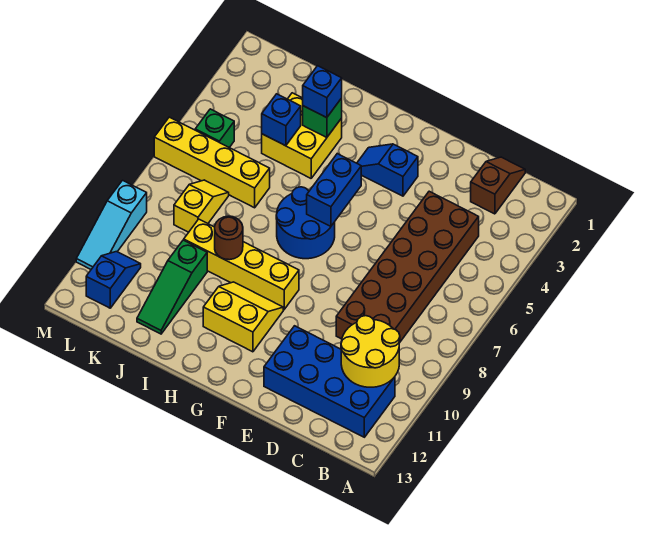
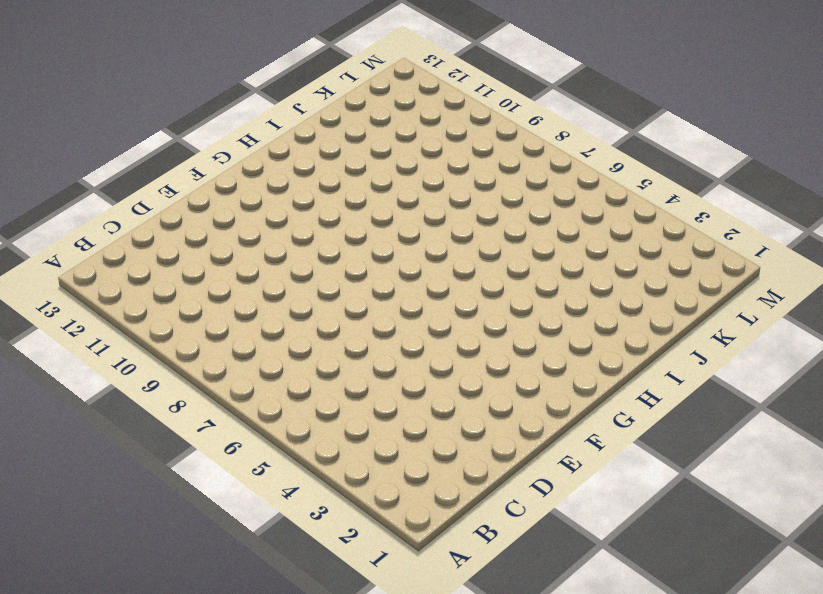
none -> blue 2x4 brick [264,326,395,437]
none -> brown 1x2 slope [471,157,525,214]
none -> brown 2x6 brick [336,191,479,343]

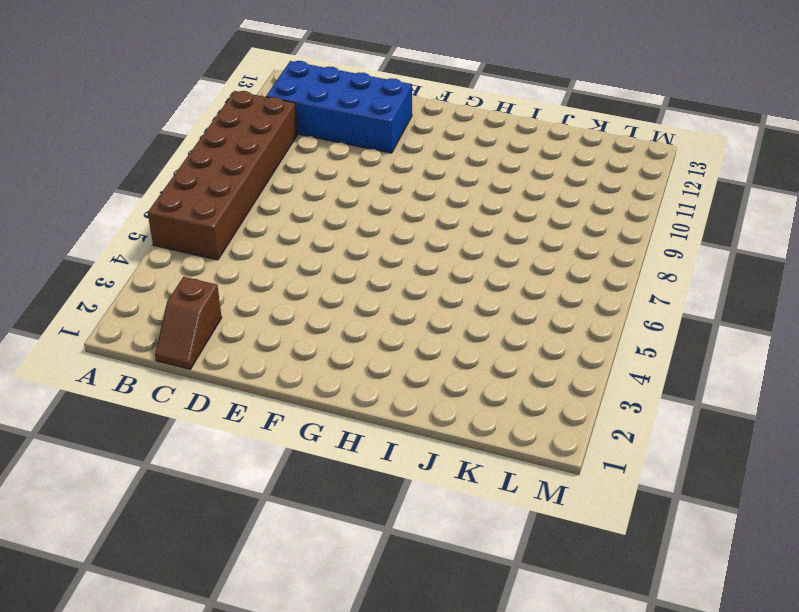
brown 2x6 brick [148,91,297,260] -> brown 2x6 brick moved to [336,191,479,343]
none -> blue 1x2 slope [357,144,418,196]
none -> blue 2x2 round brick [276,187,335,259]
none -> yellow 1x4 brick [184,219,299,310]

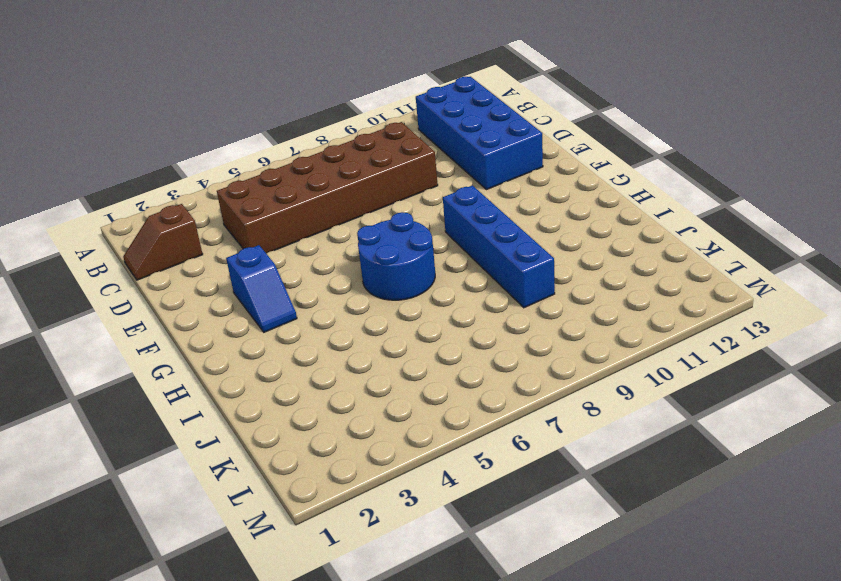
blue 1x4 brick [443,185,555,308] -> yellow 1x4 brick [184,219,299,310]
none -> yellow 2x2 slope [203,282,283,352]
none -> yellow 2x2 brick [262,93,342,178]
none -> yellow 1x4 brick [154,117,270,208]

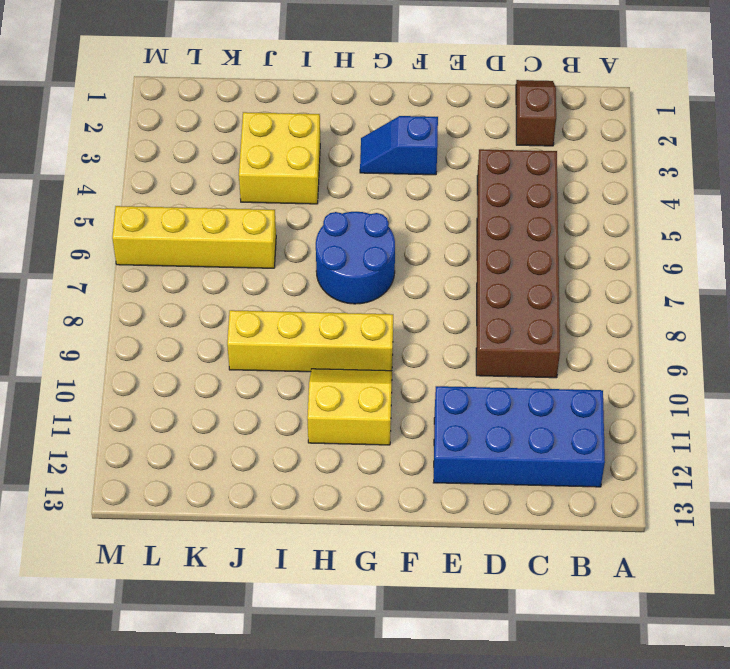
none -> green 1x3 slope [137,240,207,334]
none -> yellow 1x2 slope [174,180,229,232]
none -> green 1x1 brick [195,109,234,148]

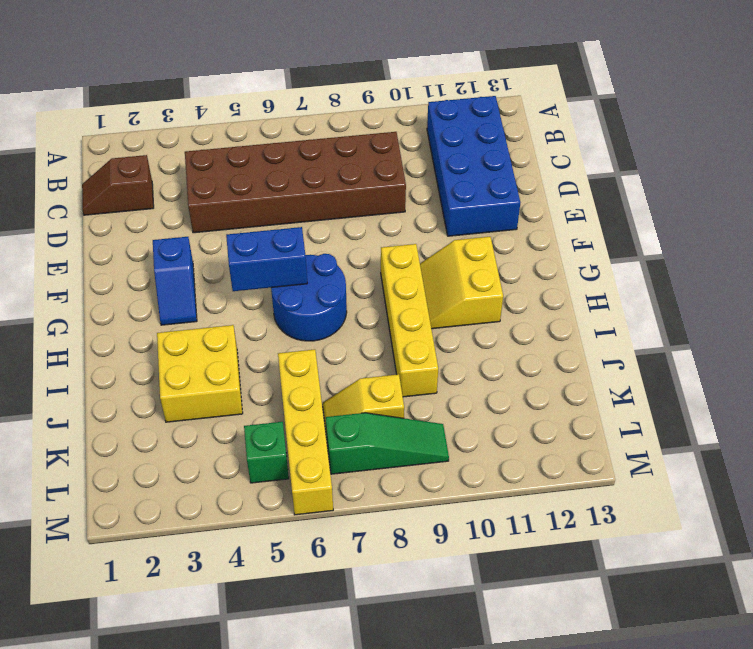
green 1x3 slope [326,413,449,474] -> green 1x3 slope moved to [137,240,207,334]
none -> blue 1x2 slope [86,252,141,308]
none -> cyan 1x3 slope [76,180,147,269]
none -> yellow 2x2 round brick [341,316,400,387]

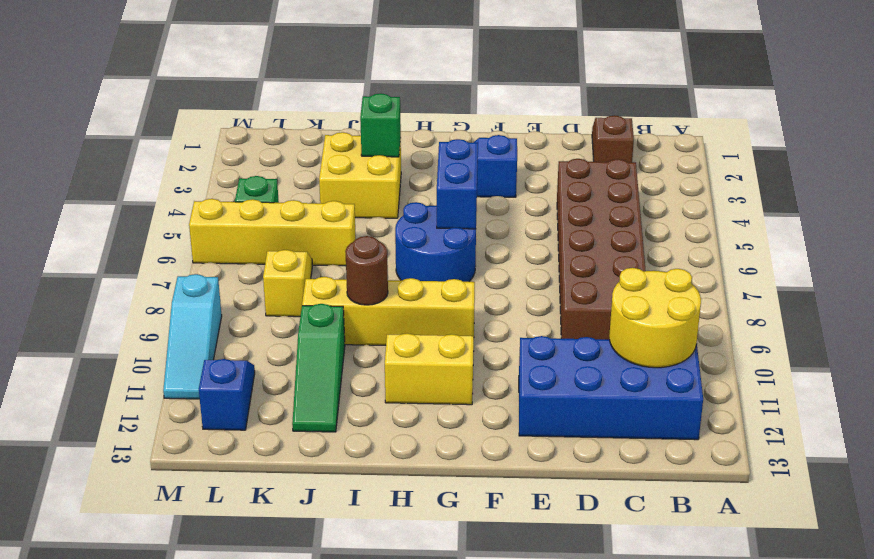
none -> blue 1x1 brick [262,94,301,146]
none -> blue 1x1 brick [303,66,342,118]

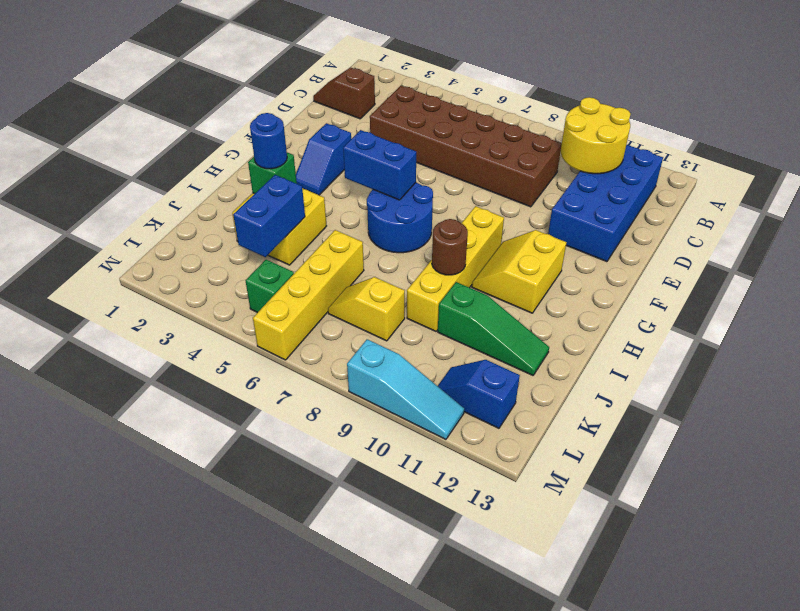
blue 1x1 round brick [250,113,287,169] -> blue 1x1 brick [303,66,342,118]
blue 1x2 brick [233,175,305,257] -> blue 1x1 brick [262,94,301,146]

